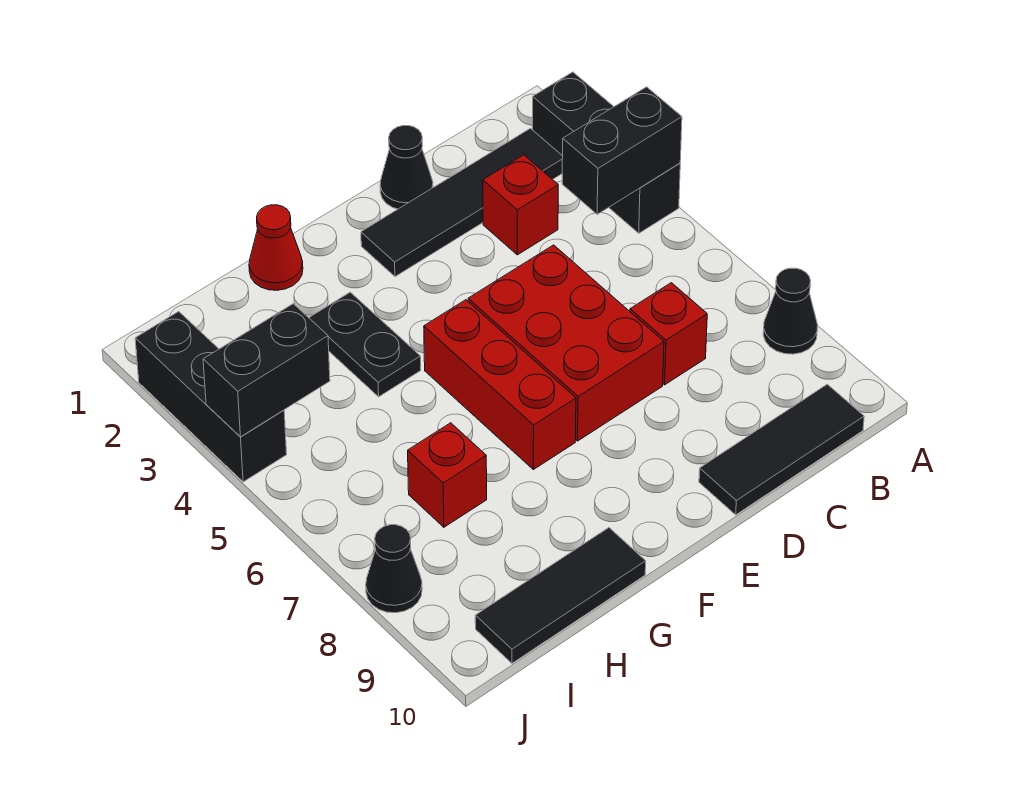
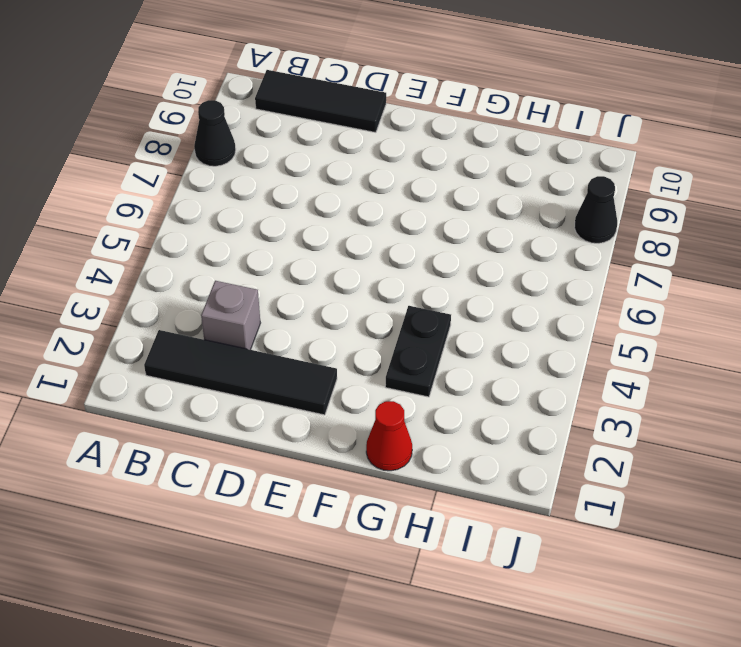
grey 1x1 brick [201,281,260,350] -> red 1x1 brick [483,155,558,255]
none -> black 1x3 brick [533,72,680,233]
none -> red 1x1 brick [630,283,707,385]
none -> black 1x1 cone [380,126,433,209]

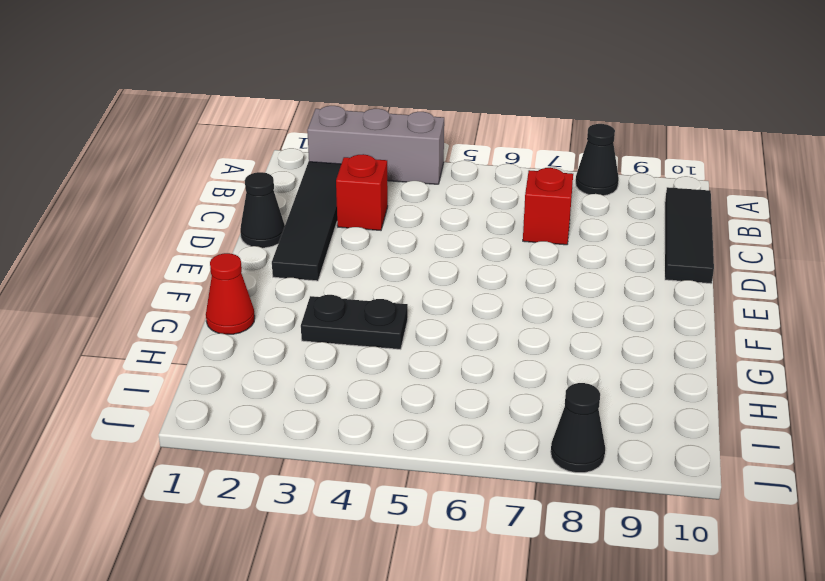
grey 1x3 brick [307,106,444,184] -> black 1x3 brick [533,72,680,233]
none -> red 2x3 brick [468,245,664,441]
none -> red 1x3 brick [424,300,576,470]
none -> black 1x3 tile [475,528,646,663]

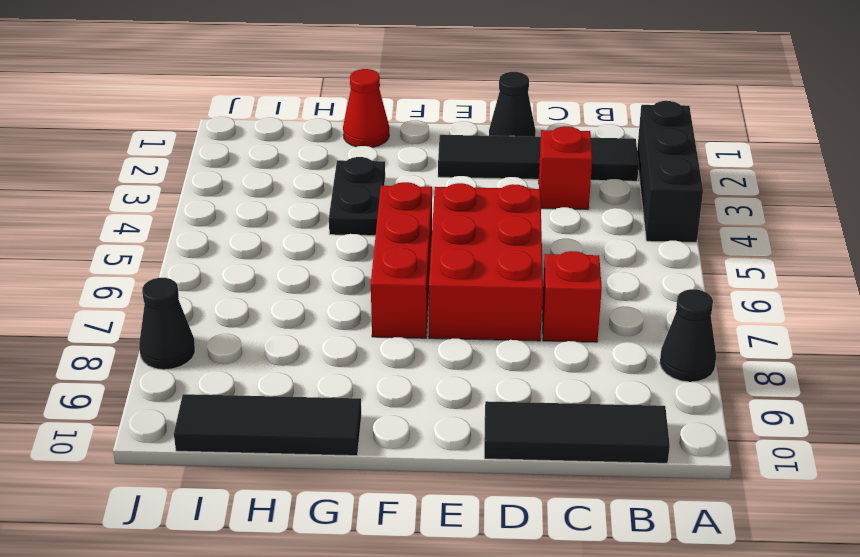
none -> red 1x1 brick [408,423,487,527]
none -> black 1x3 brick [135,311,287,482]
none -> black 1x2 brick [562,87,682,214]

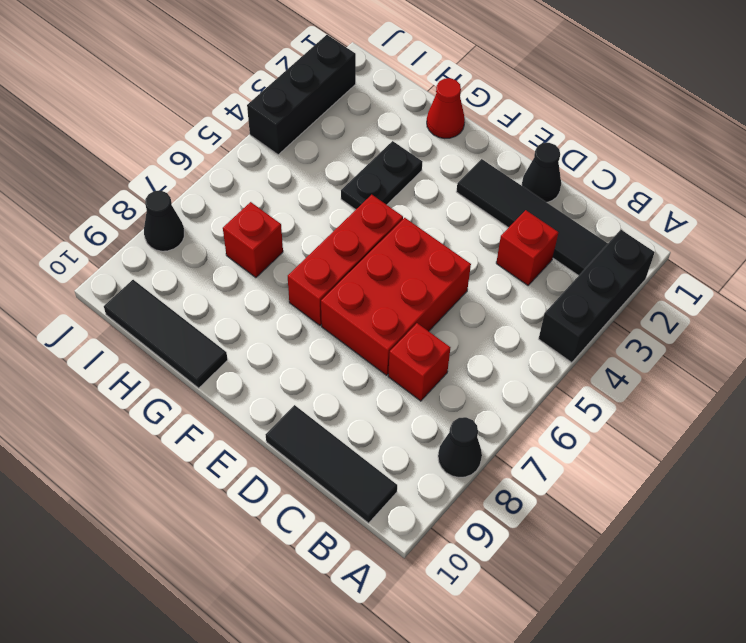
none -> black 1x2 brick [562,87,682,214]
none -> black 1x2 brick [203,304,330,437]

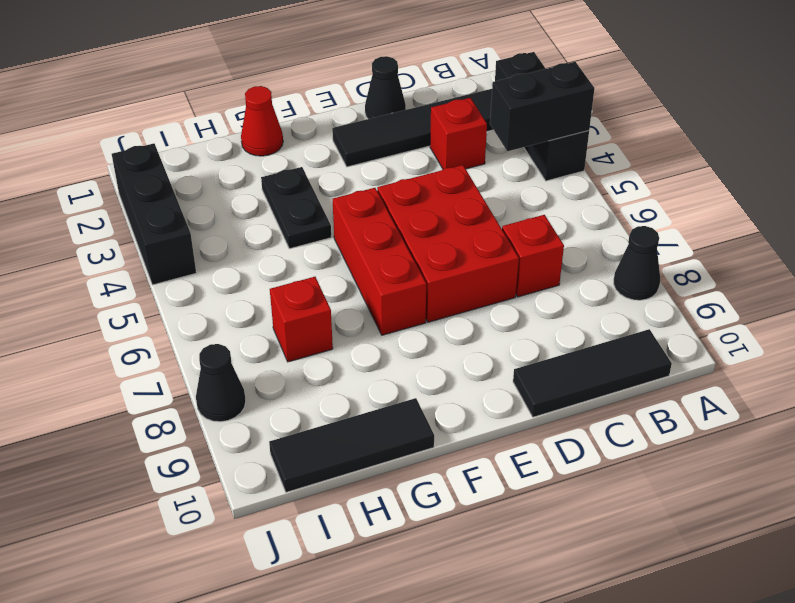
none -> black 1x2 brick [203,304,330,437]

